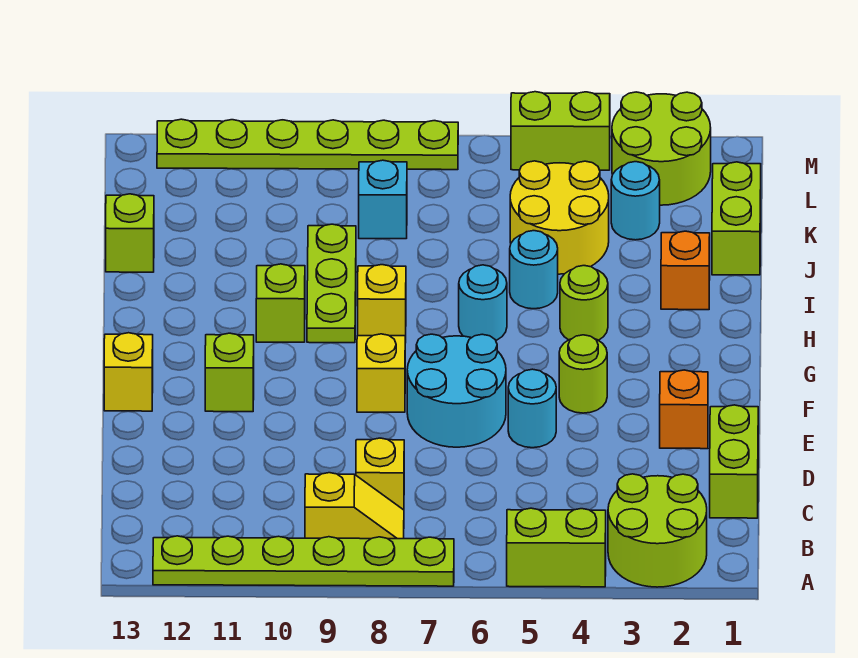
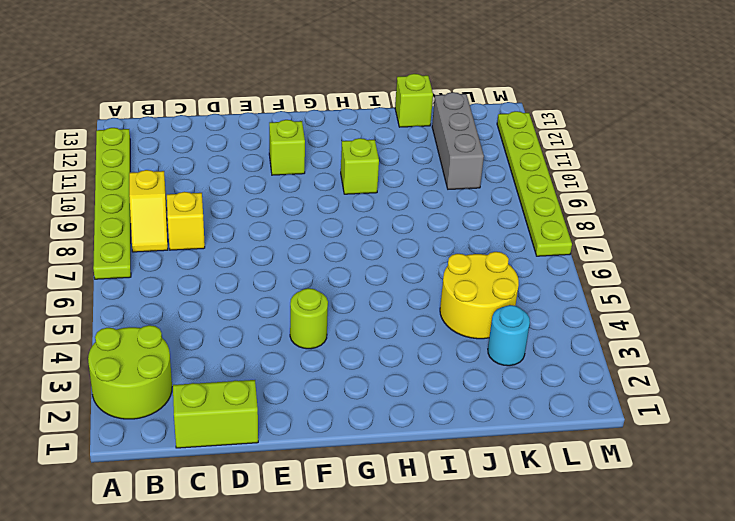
grey 1x3 brick [432,92,484,189] -> none
none -> lime 1x2 brick [507,508,606,587]
none -> orange 1x1 brick [660,370,708,449]
none -> cyan 1x1 round brick [508,369,556,448]

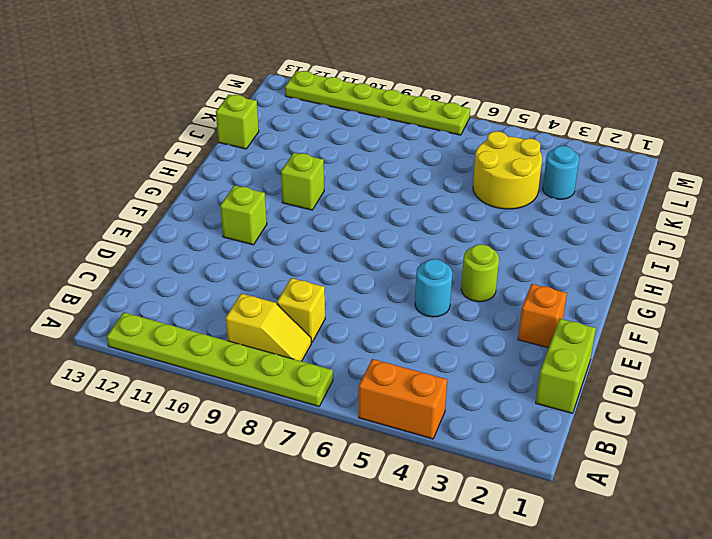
orange 1x2 brick [359,359,447,439] -> lime 1x2 brick [507,508,606,587]
none -> lime 2x2 round brick [608,474,707,587]
none -> cyan 2x2 round brick [407,334,506,447]
none -> yellow 1x1 brick [357,334,405,412]

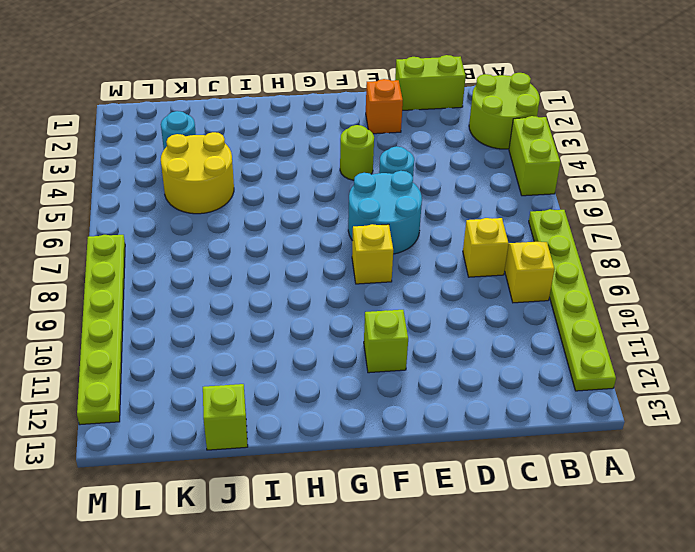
none -> yellow 1x1 brick [104,333,153,411]
none -> lime 1x1 round brick [560,266,608,340]
none -> cyan 1x1 round brick [459,265,507,340]

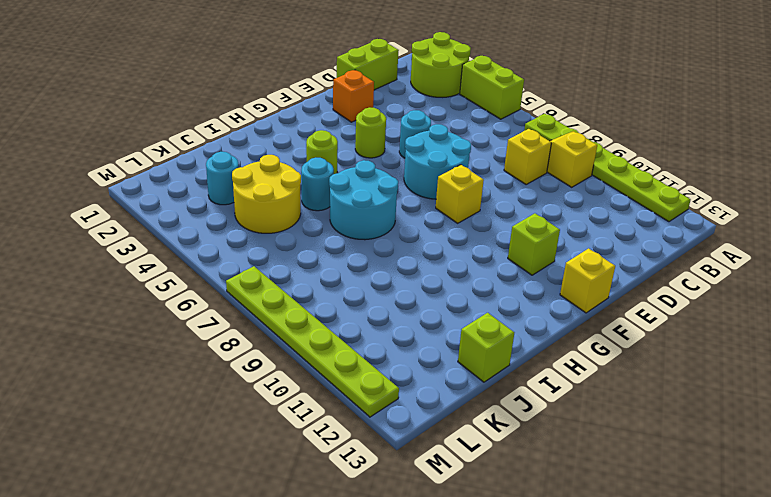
cyan 2x2 round brick [329,160,398,240] -> cyan 1x1 round brick [459,265,507,340]
none -> yellow 1x1 brick [358,265,406,343]
none -> lime 1x3 plate [307,224,356,343]
none -> lime 1x1 brick [256,264,305,342]

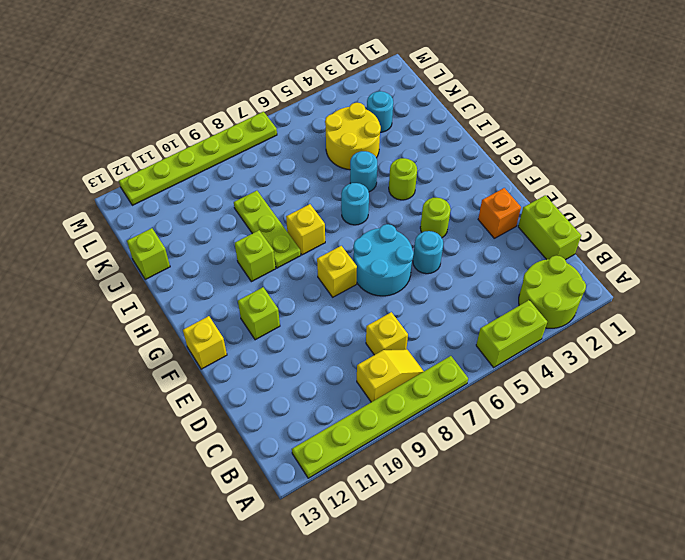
none -> orange 1x1 brick [661,231,710,310]
none -> lime 1x2 brick [712,162,761,275]
none -> cyan 1x1 brick [359,160,407,239]

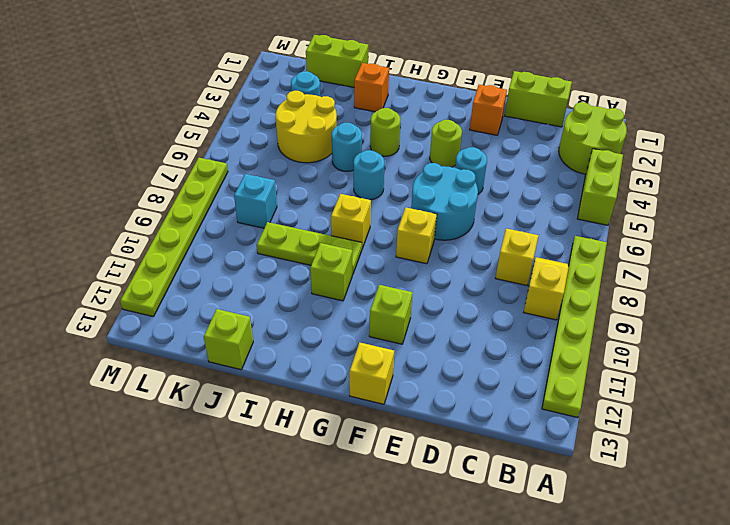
none -> lime 2x2 round brick [612,92,711,205]
none -> lime 1x2 brick [511,92,610,170]

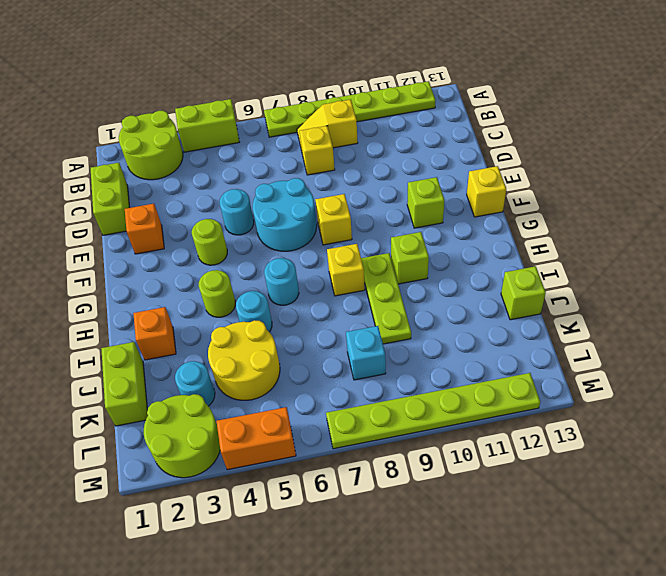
orange 1x2 brick [217,407,296,470] -> lime 1x2 brick [511,92,610,170]

